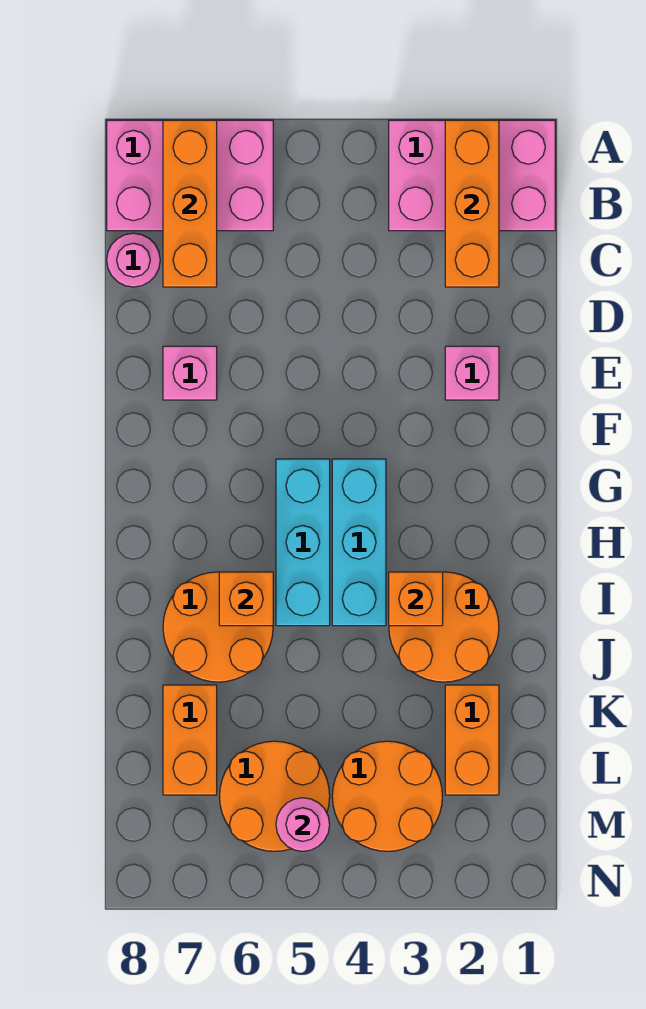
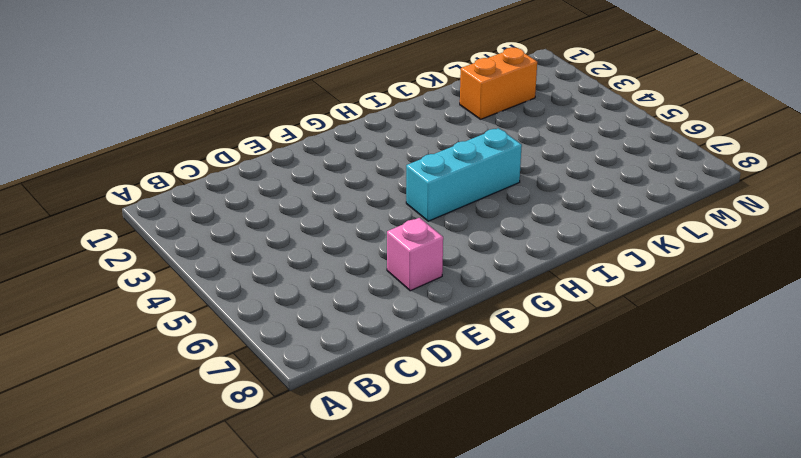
none -> pink 2x3 brick [389,120,555,231]
none -> pink 2x3 brick [107,120,273,231]
none -> pink 1x1 round brick [107,233,160,287]

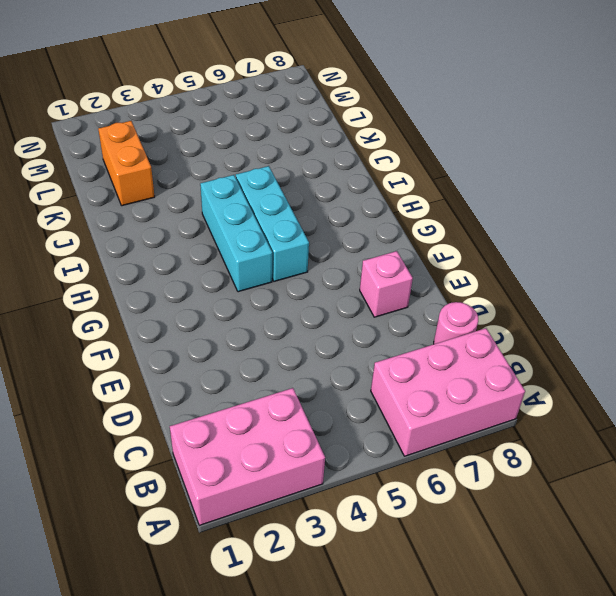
none -> pink 1x1 brick [445,346,499,400]
none -> orange 2x2 round brick [389,572,499,682]
none -> orange 2x2 round brick [163,572,273,682]

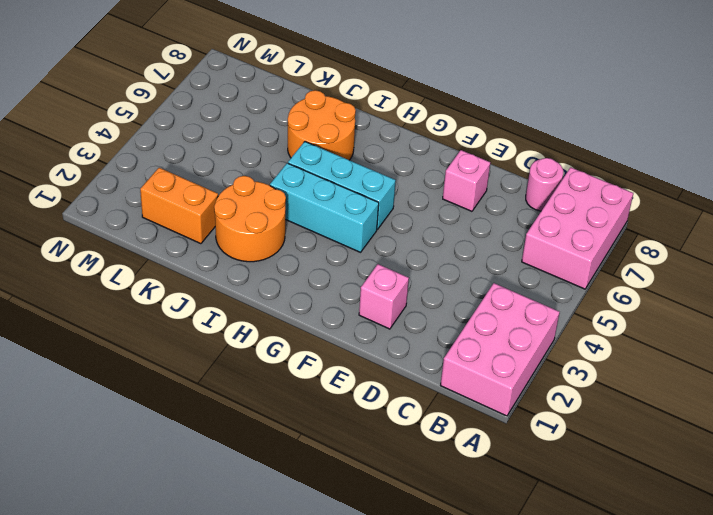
none -> orange 1x2 brick [163,685,217,795]
none -> orange 2x2 round brick [332,741,443,851]
none -> orange 2x2 round brick [219,741,330,851]

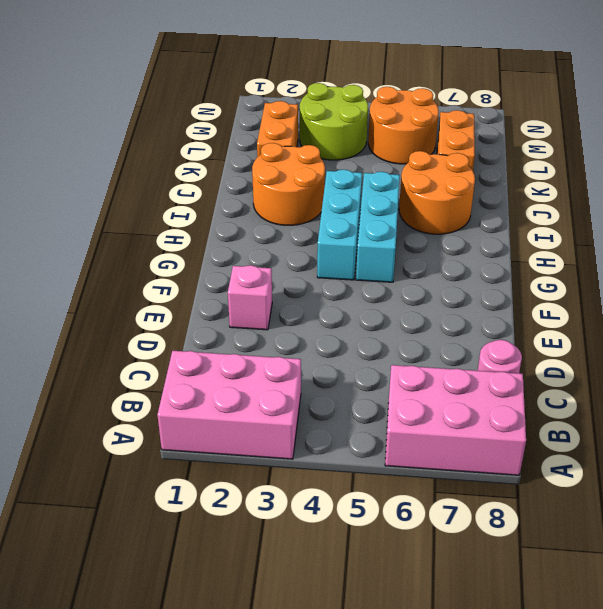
lime 2x2 round brick [300,83,368,160] -> orange 2x2 round brick [332,741,443,851]
none -> pink 1x1 brick [163,346,217,400]
none -> orange 1x3 brick [445,120,499,287]
none -> orange 1x3 brick [163,120,217,287]

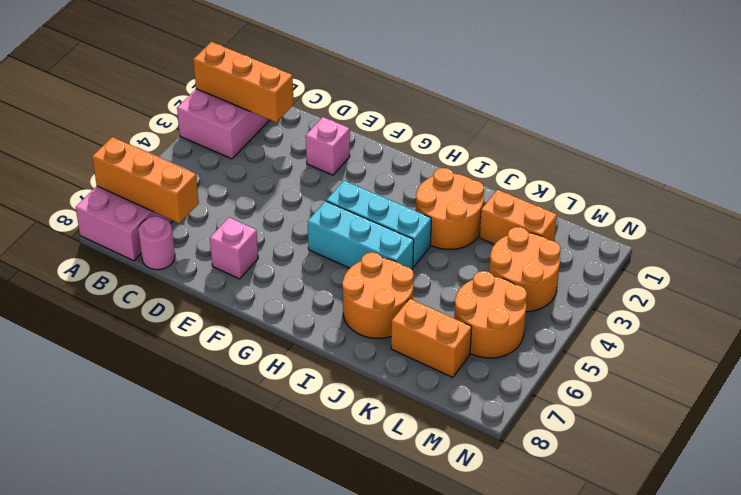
none -> orange 1x1 brick [389,572,443,626]
none -> orange 1x1 brick [219,572,273,626]
none -> pink 1x1 round brick [276,798,330,851]

